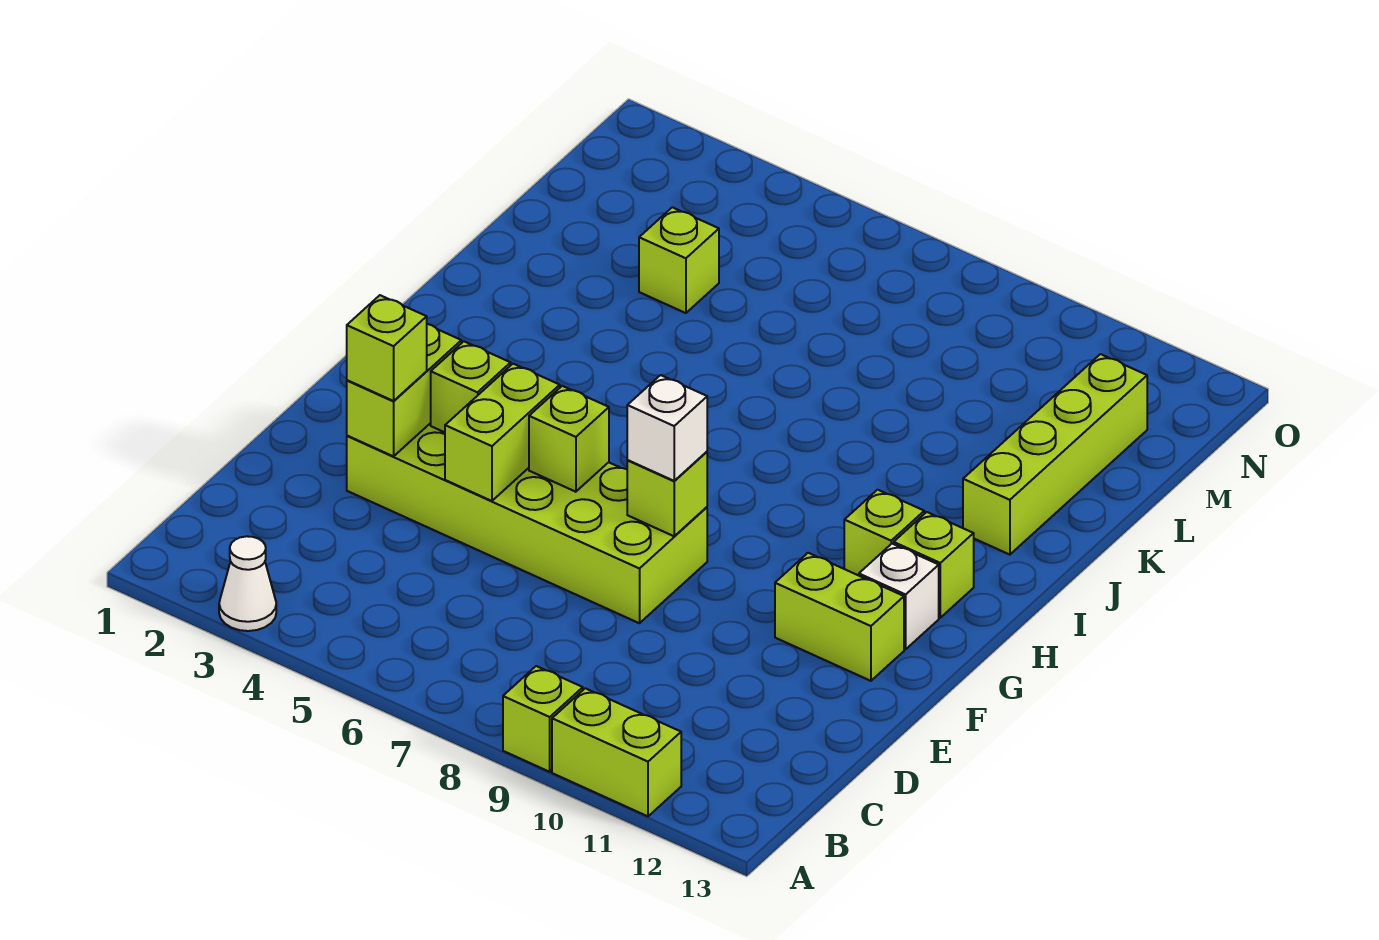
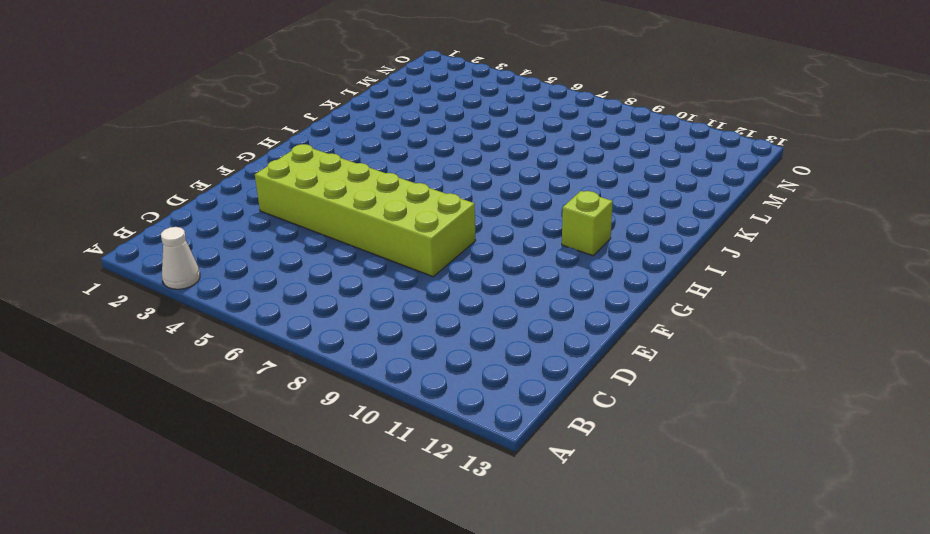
none -> lime 1x1 brick [503,666,583,772]
none -> lime 1x2 brick [552,688,681,816]
none -> lime 1x2 brick [775,553,904,681]

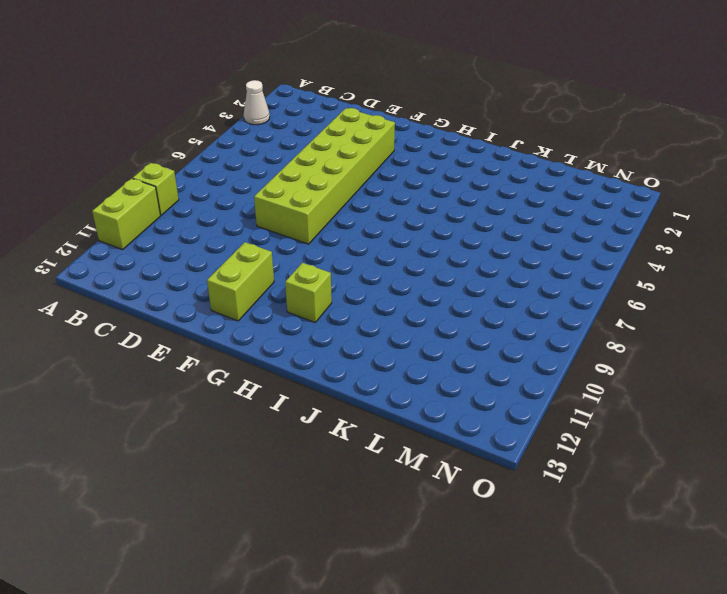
none -> white 1x1 brick [859,544,939,649]
none -> lime 1x1 brick [894,512,974,618]
none -> lime 1x4 brick [963,354,1147,555]

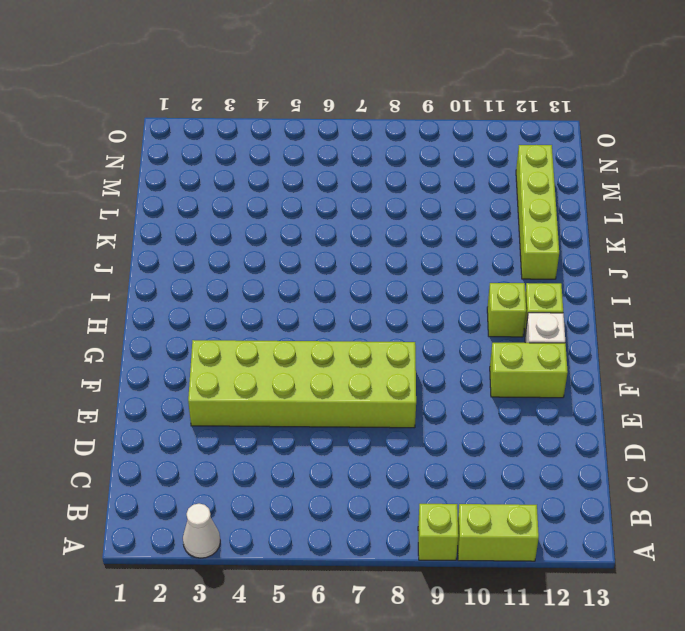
none -> lime 1x1 brick [639,207,719,313]
none -> lime 1x2 brick [347,324,461,456]
none -> lime 1x2 brick [445,364,560,501]

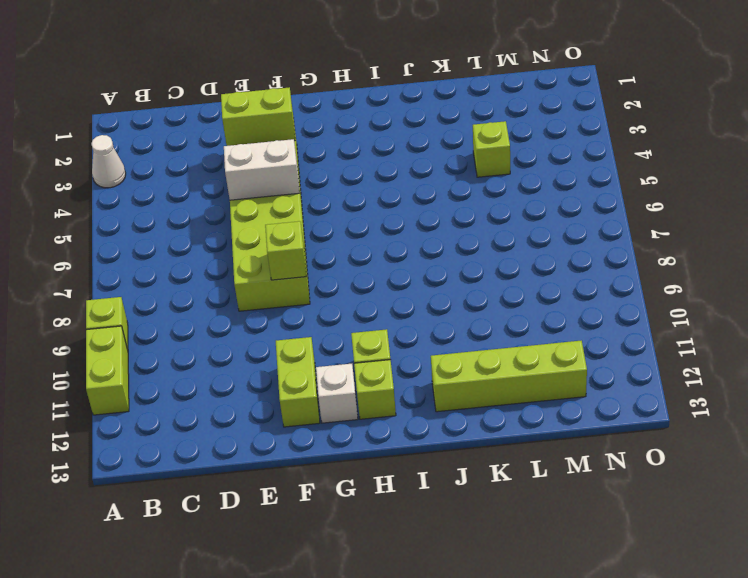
white 1x2 brick [224,139,300,200] -> lime 1x2 brick [445,364,560,501]
none -> lime 1x1 brick [431,341,511,432]
none -> lime 1x1 brick [529,386,609,492]
none -> lime 1x1 brick [347,295,427,401]

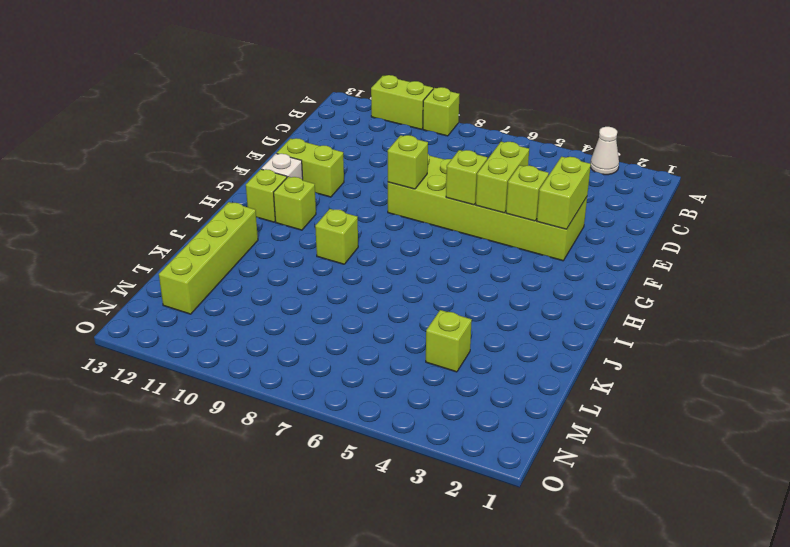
lime 1x1 brick [315,209,358,264] -> lime 1x1 brick moved to [347,295,427,401]
none -> white 1x1 brick [627,375,707,481]

